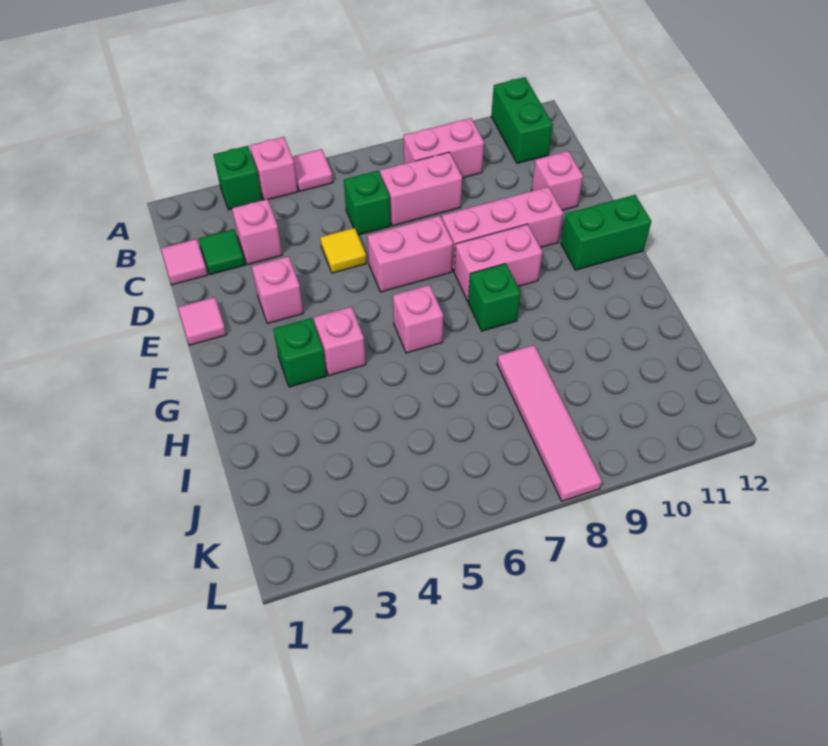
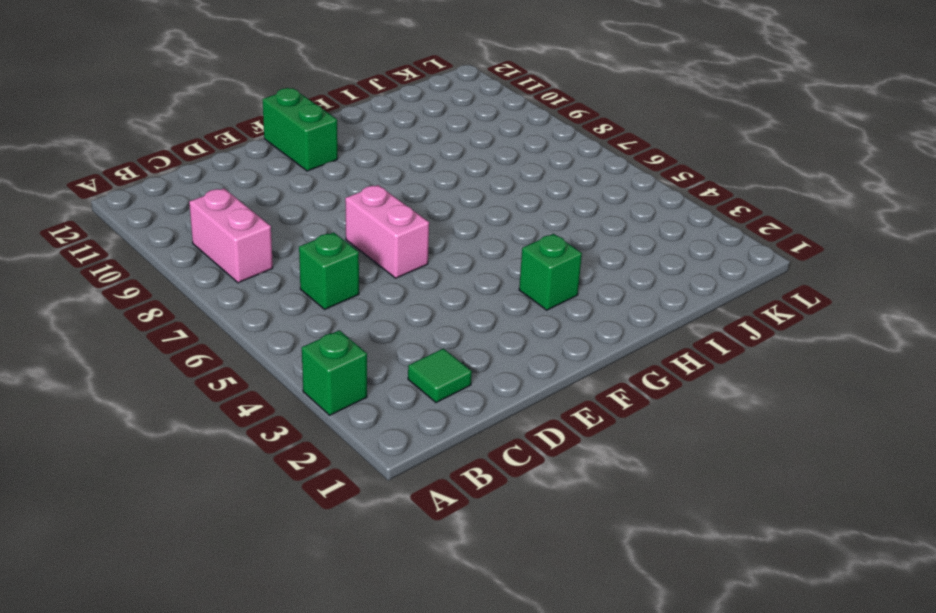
none -> pink 1x1 brick [250,137,298,200]
none -> pink 1x1 tile [292,149,333,191]
none -> green 1x2 brick [491,77,553,163]

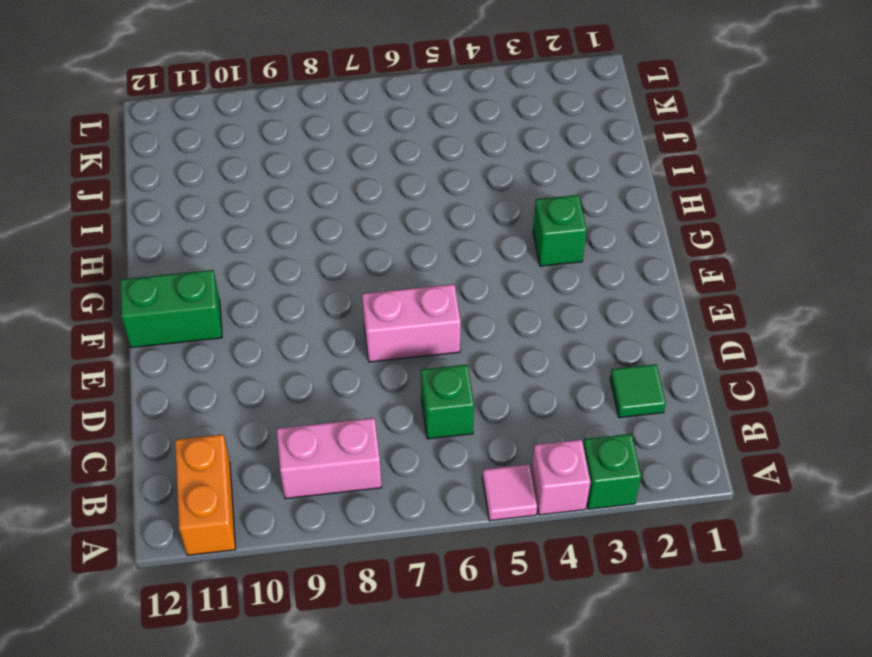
orange 1x2 brick [175,434,236,555] -> green 1x2 brick [491,77,553,163]
none -> pink 1x1 tile [161,239,208,285]
none -> pink 1x1 brick [232,199,282,265]
none -> pink 1x2 brick [380,152,462,226]

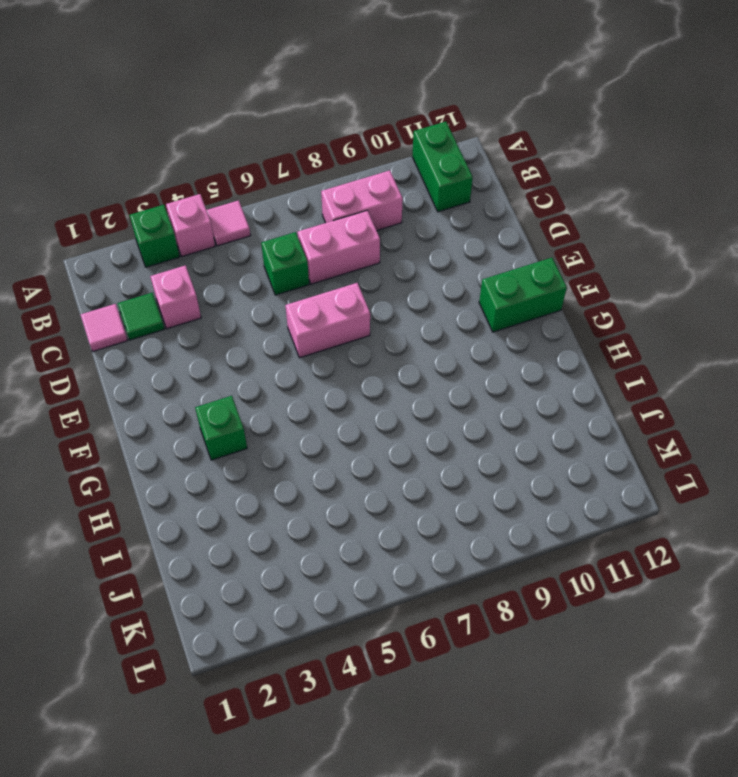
none -> yellow 1x1 tile [320,228,367,273]
none -> pink 1x1 brick [532,151,583,210]
none -> pink 1x1 tile [178,297,226,345]

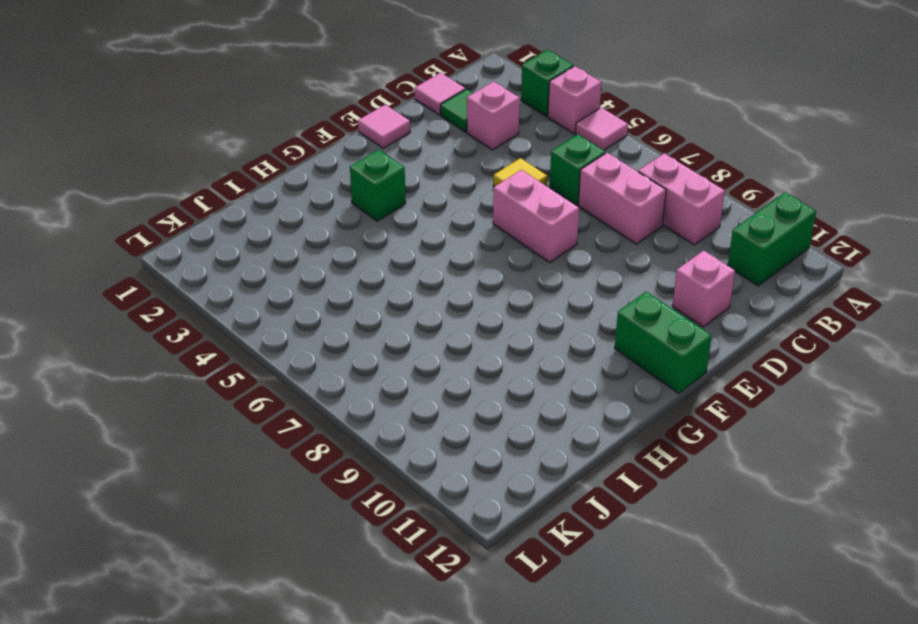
none -> pink 1x1 brick [252,256,303,324]
none -> pink 1x3 brick [442,187,563,271]
none -> pink 1x2 brick [454,224,542,301]

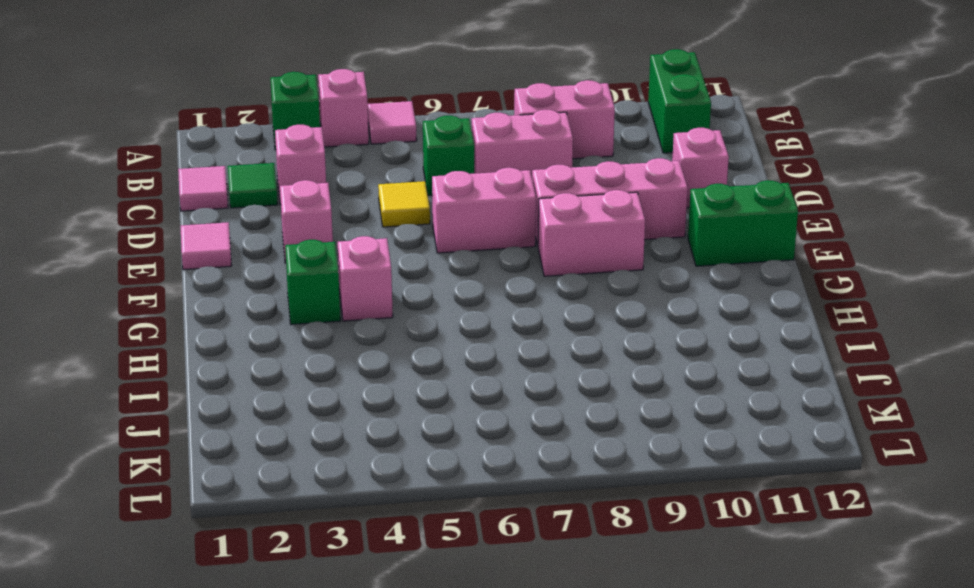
none -> pink 1x1 brick [393,285,443,353]
none -> green 1x1 brick [468,264,521,331]
none -> pink 1x4 tile [497,345,602,501]

